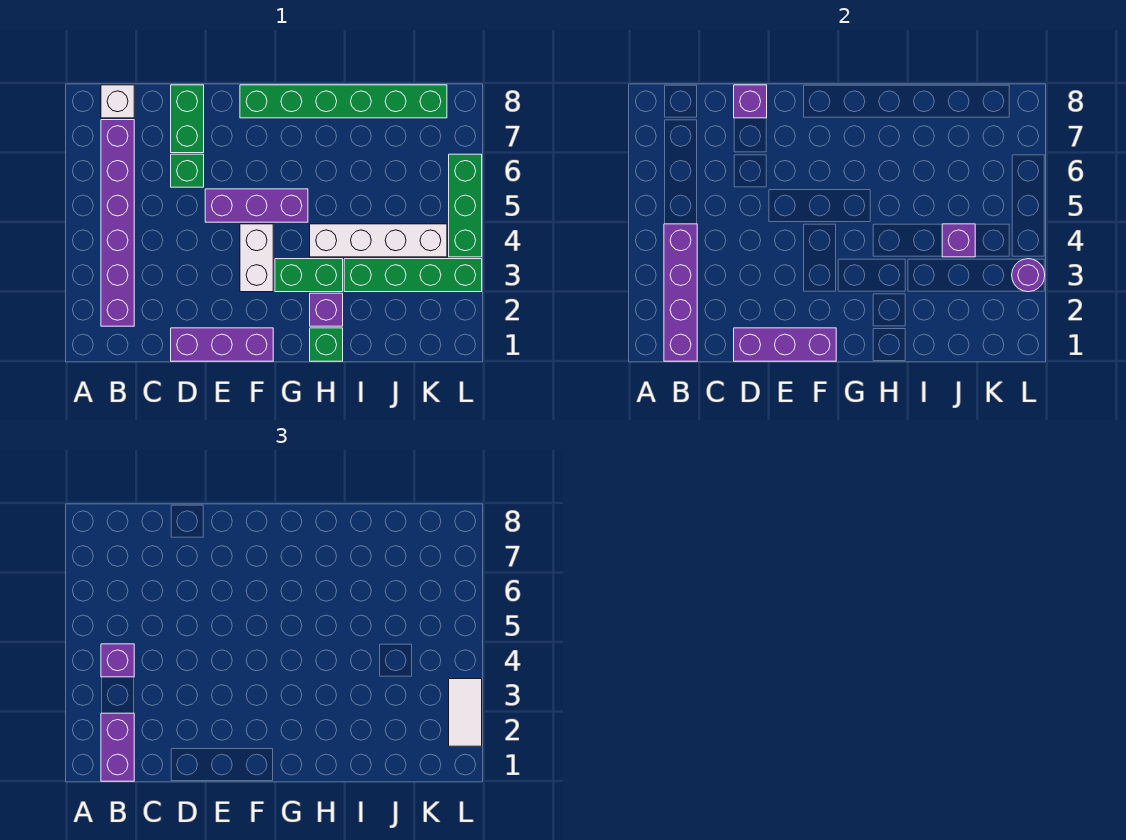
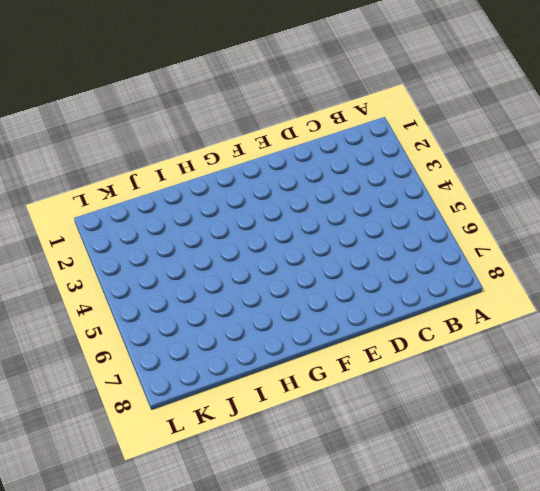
none -> purple 1x6 brick [101,120,134,326]
none -> white 1x1 brick [101,85,134,118]
none -> purple 1x3 brick [171,328,273,361]

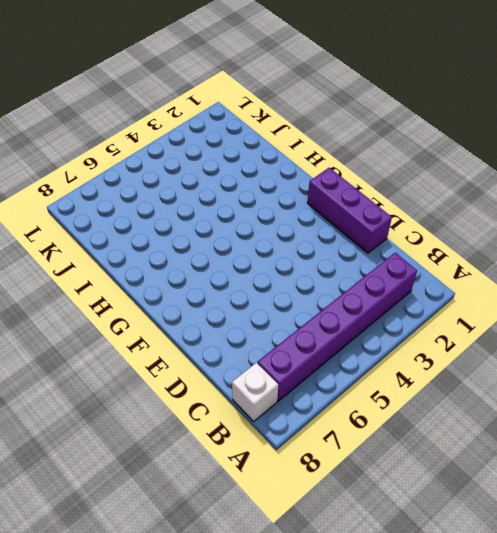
none -> green 1x1 brick [171,154,204,187]
none -> green 1x2 brick [171,85,204,153]
none -> purple 1x3 brick [205,189,308,222]

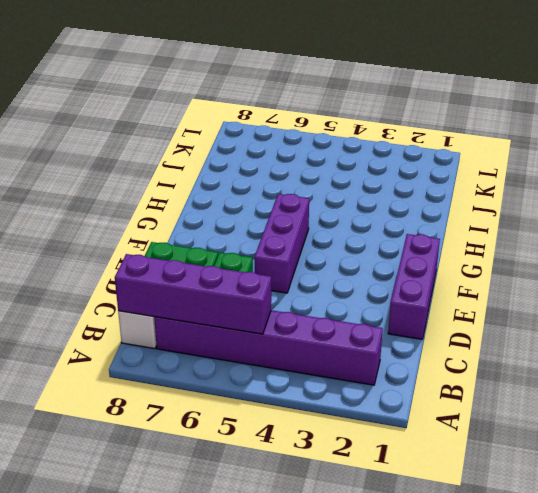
purple 1x4 brick [115,254,271,334] -> purple 1x4 brick moved to [664,224,697,361]
none -> white 1x2 brick [240,224,273,292]
none -> green 1x6 brick [240,85,447,118]
none -> green 1x2 brick [275,259,343,292]

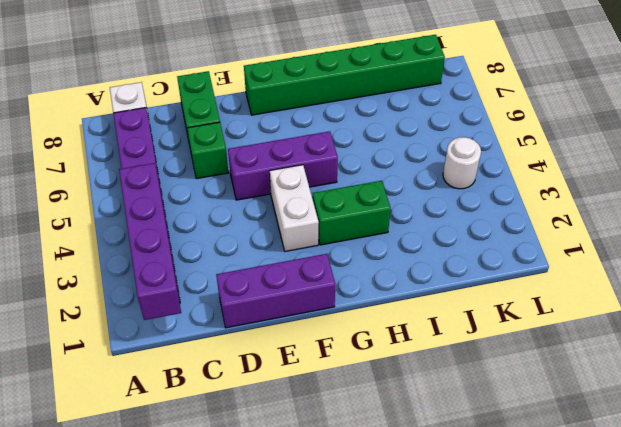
white 1x1 round brick [443,137,481,189] -> white 1x4 brick [310,224,447,257]
none -> green 1x1 brick [310,328,343,361]
none -> purple 1x1 brick [310,293,343,326]
none -> green 1x4 brick [344,259,482,292]

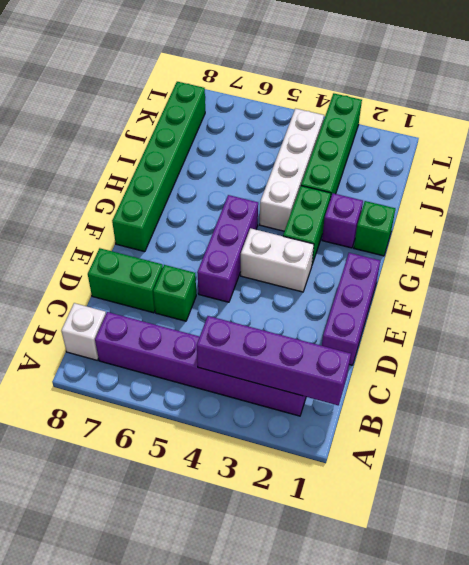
none -> green 1x3 brick [449,154,482,257]
none -> purple 1x3 brick [734,328,836,361]
none -> purple 1x1 brick [734,85,767,118]

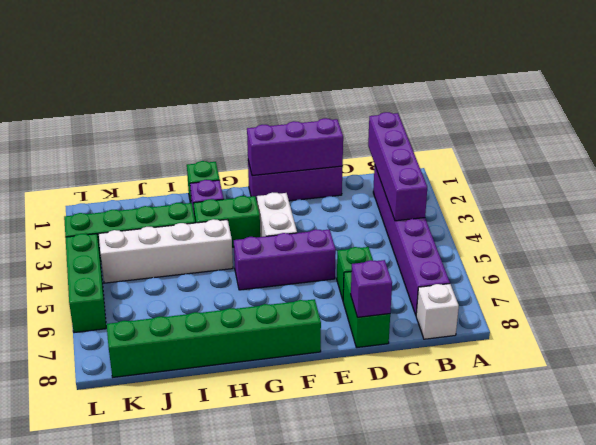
none -> purple 1x1 brick [942,224,975,257]
none -> purple 1x1 round brick [1012,259,1045,292]
none -> purple 1x2 brick [101,713,134,781]

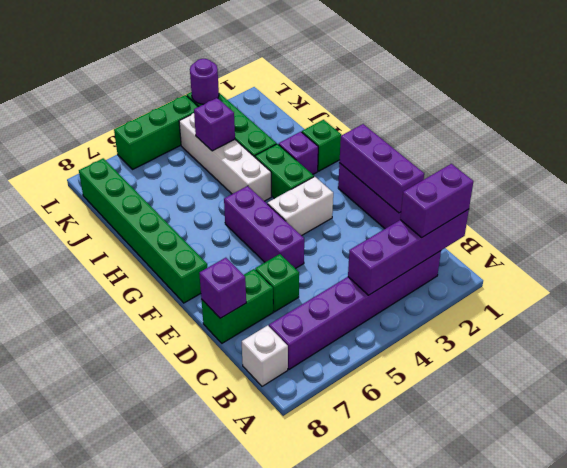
none -> purple 1x1 brick [101,644,134,677]
none -> white 1x2 tile [449,679,482,746]

